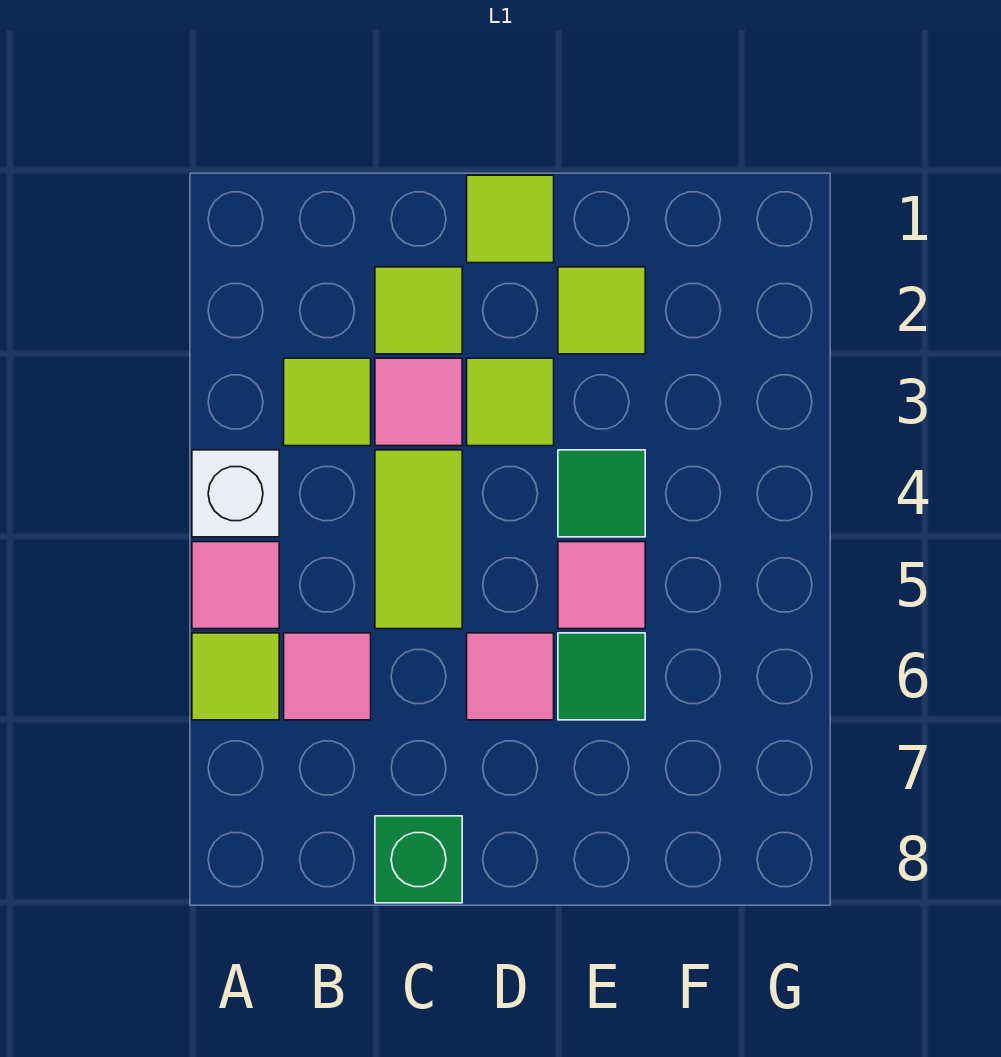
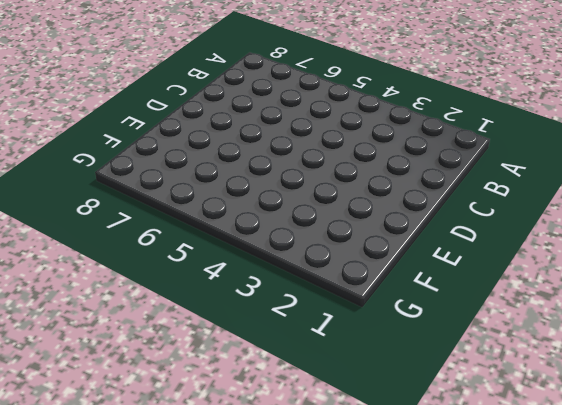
none -> white 1x1 brick [192,450,279,537]
none -> pink 1x1 tile [192,542,279,629]
none -> lime 1x1 tile [192,633,279,720]

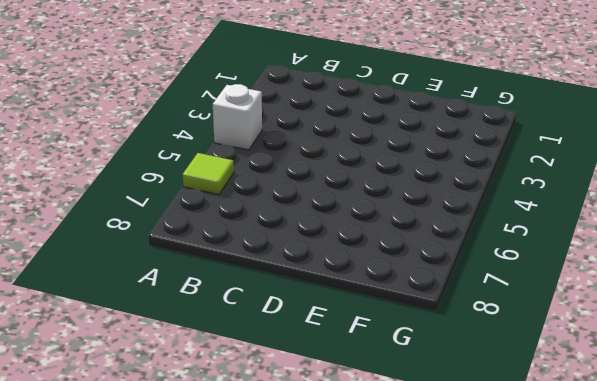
none -> pink 1x1 tile [192,542,279,629]
none -> lime 1x1 tile [284,358,371,446]
none -> pink 1x1 tile [284,633,371,720]

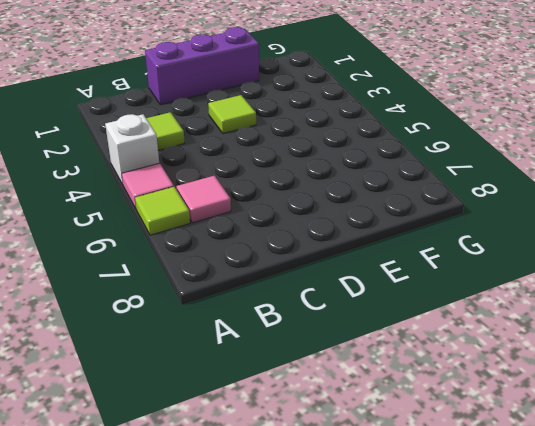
purple 1x3 brick [145,27,259,105] -> lime 1x1 tile [467,175,554,263]
none -> lime 1x1 tile [375,267,462,354]
none -> pink 1x1 tile [375,358,462,446]
none -> lime 1x2 tile [375,450,462,629]

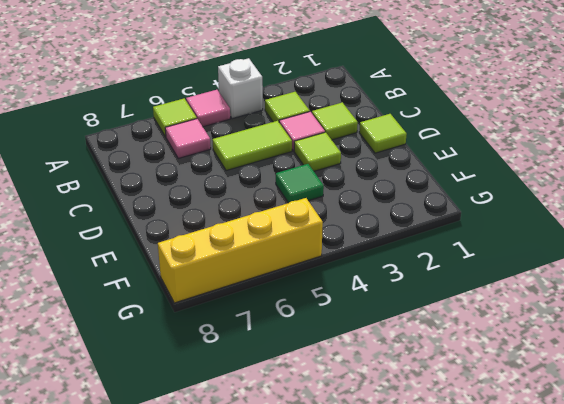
yellow 1x4 brick [158,198,323,303] -> none
none -> green 1x1 brick [375,816,462,903]
none -> pink 1x1 tile [467,633,554,720]
none -> lime 1x1 tile [558,267,645,354]

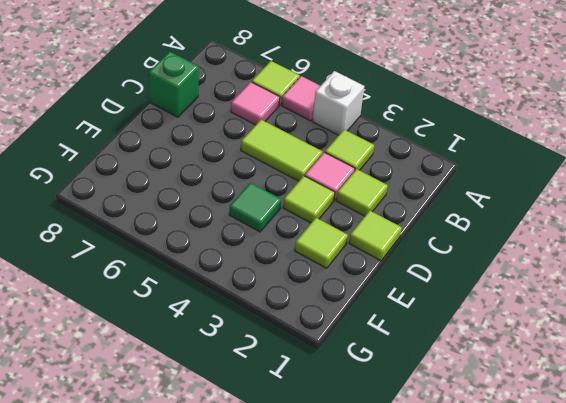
none -> pink 1x1 tile [467,633,554,720]
none -> pink 1x1 tile [558,542,645,629]
none -> green 1x1 tile [558,633,645,720]

